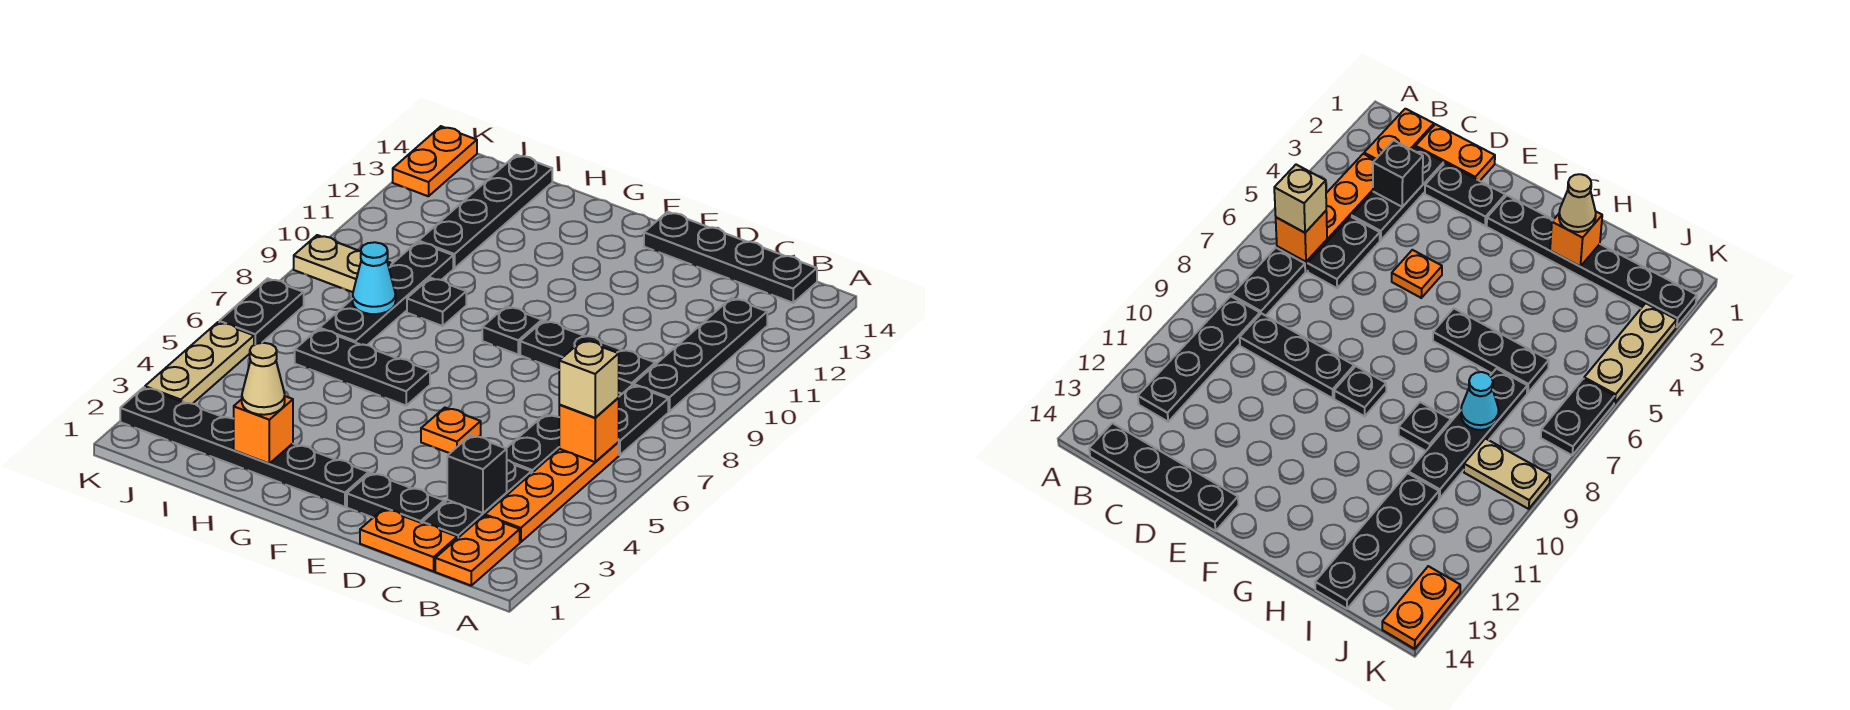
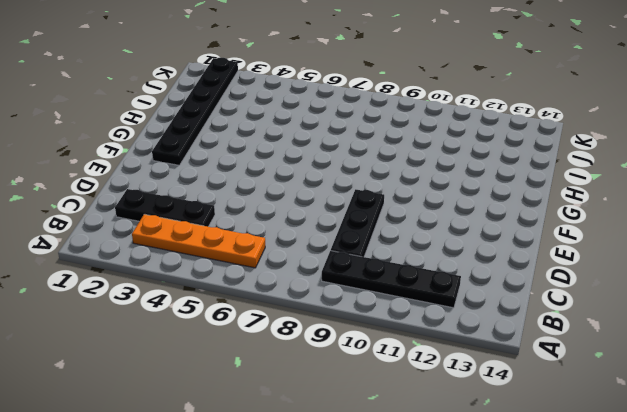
none -> orange 1x2 plate [435,516,520,585]
none -> black 1x2 plate [619,385,668,455]
none -> black 1x4 plate [644,212,817,303]

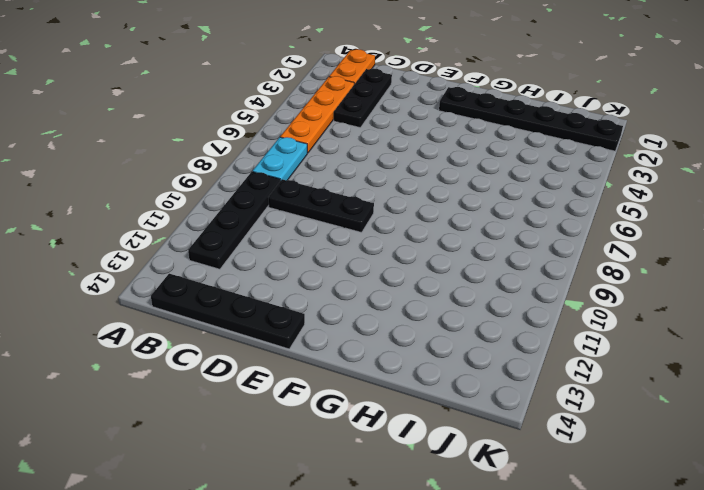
cyan 1x2 plate [253,137,307,181] -> black 1x2 plate [619,385,668,455]
none -> orange 1x2 plate [360,509,457,571]
none -> black 1x2 plate [506,414,559,473]
none -> black 1x2 plate [347,473,444,523]

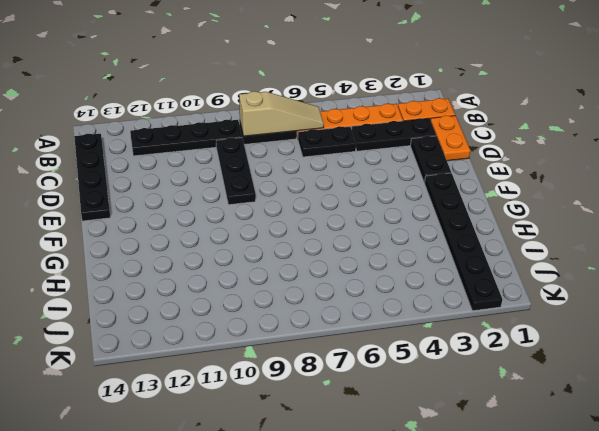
tan 1x3 slope [239,91,324,136] -> orange 1x1 brick [559,398,619,462]
none -> orange 1x1 plate [421,408,481,453]
none -> black 1x1 plate [482,306,542,354]
none -> black 1x3 plate [295,329,430,405]

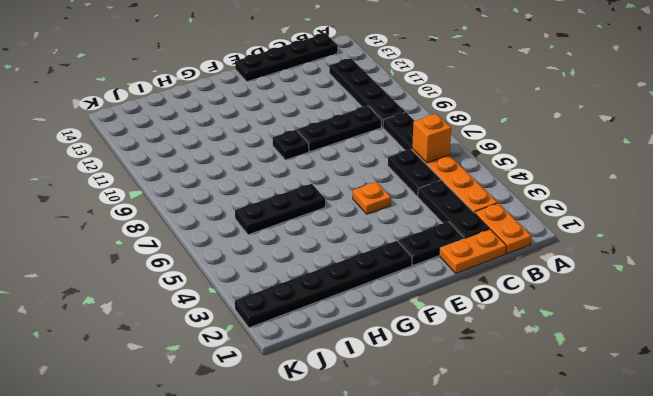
none -> black 1x1 plate [407,278,466,326]
none -> black 1x4 plate [320,242,453,345]
none -> black 1x4 plate [419,155,552,268]

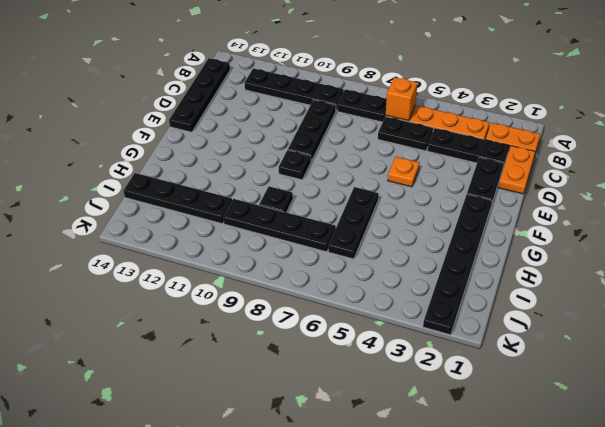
none -> tan 1x2 plate [294,235,391,292]
none -> tan 1x3 plate [145,322,254,404]
none -> black 1x2 plate [219,278,304,345]

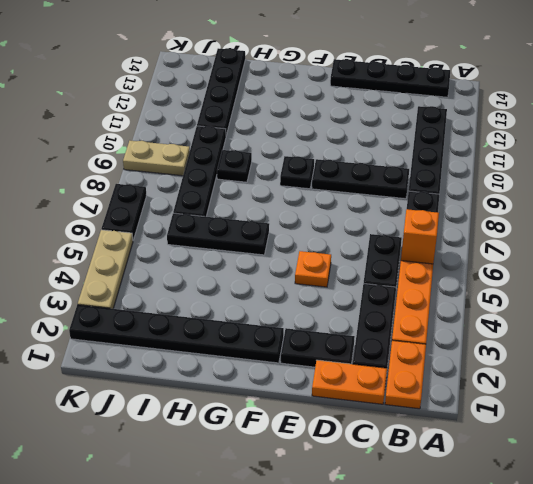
none -> orange 1x2 plate [393,126,477,196]
none -> black 1x1 brick [447,435,507,513]
none -> orange 1x1 brick [234,396,293,464]

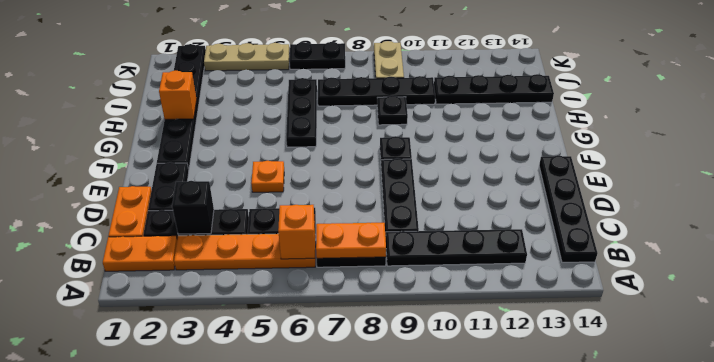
orange 1x2 plate [316,223,386,258] -> orange 1x2 plate moved to [393,126,477,196]
none -> cyan 1x1 cone [353,242,396,314]
none -> tan 1x1 brick [559,340,619,418]
none -> tan 1x1 cone [242,343,285,415]

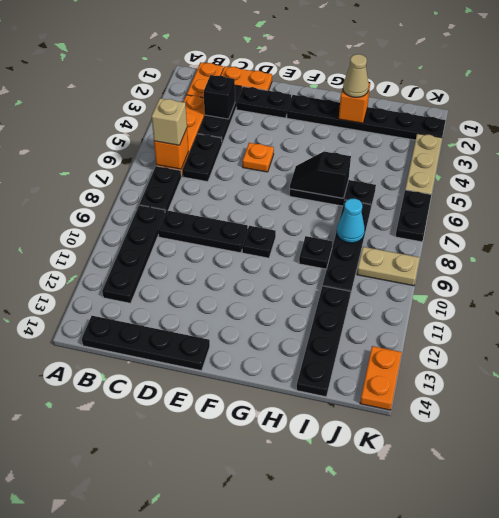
black 1x2 slope [290,152,351,198] -> none

